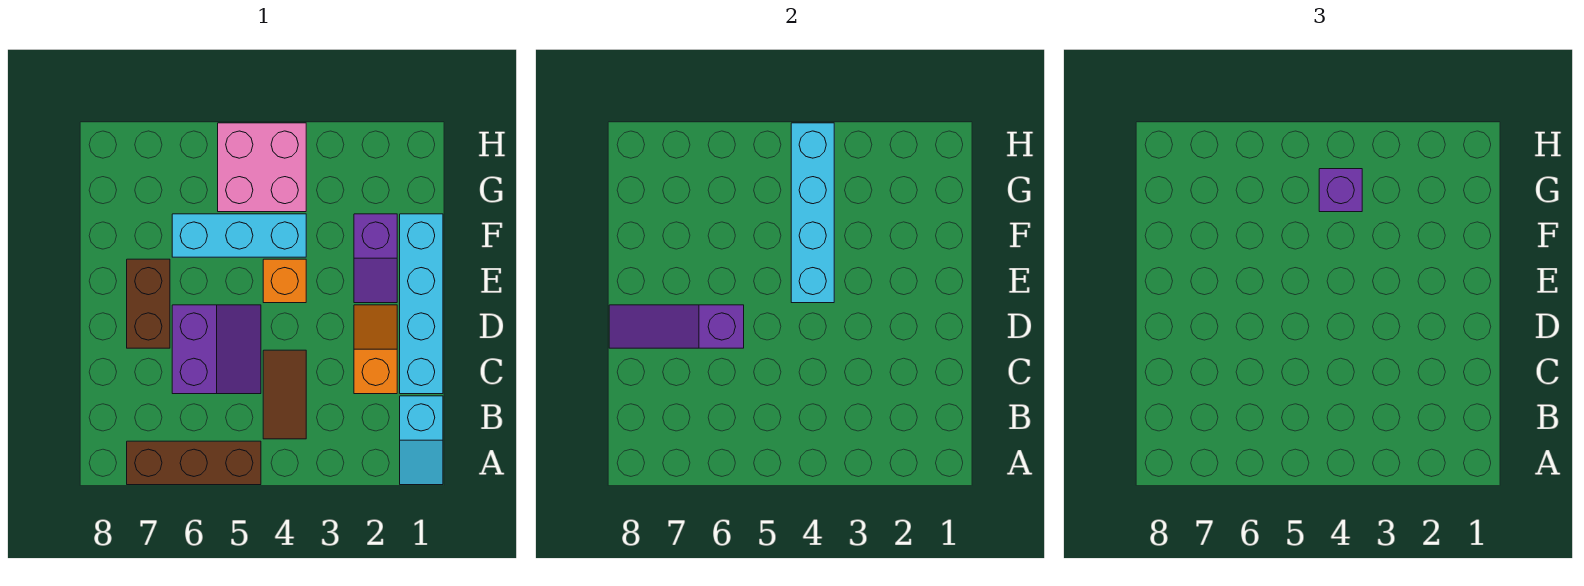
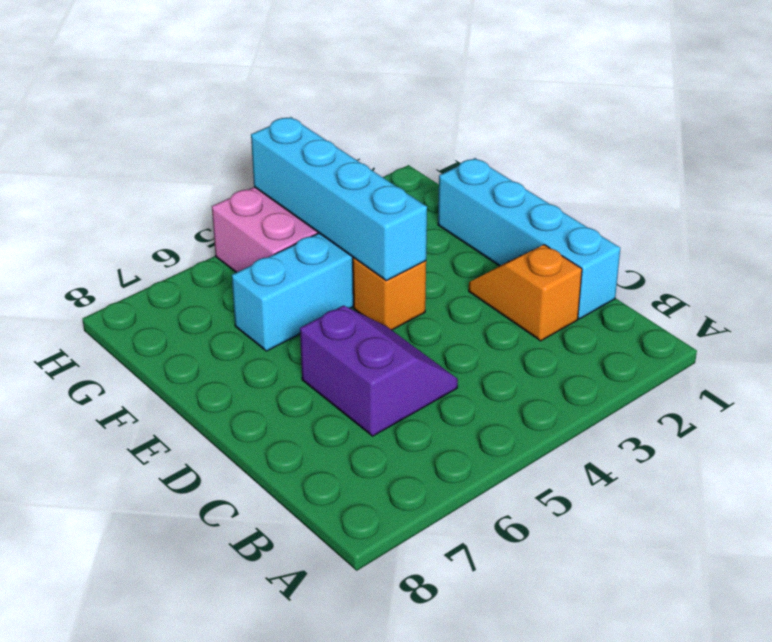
none -> cyan 1x2 slope [400,396,443,485]
none -> brown 1x3 brick [127,441,261,485]
none -> brown 1x2 tile [263,350,306,439]

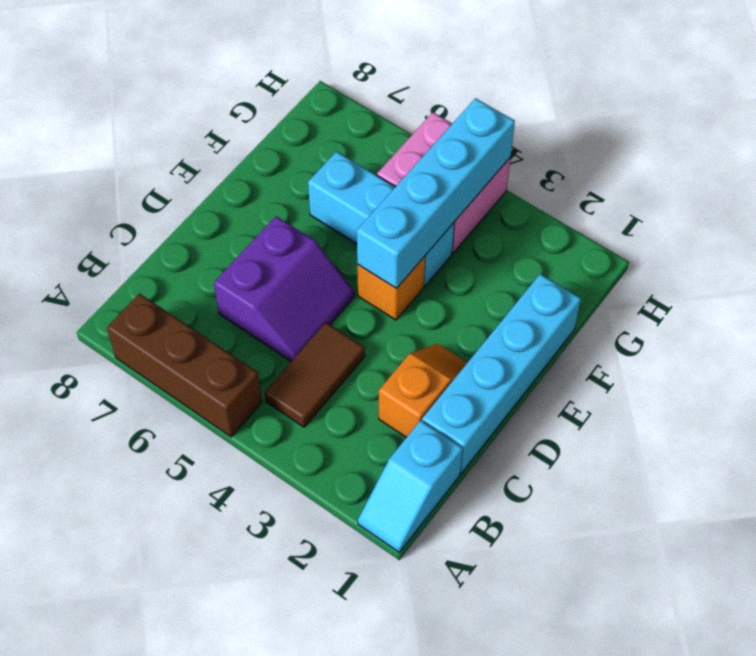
none -> brown 1x2 brick [127,259,170,348]
none -> purple 1x2 slope [354,214,397,303]
none -> purple 1x3 slope [609,305,744,348]

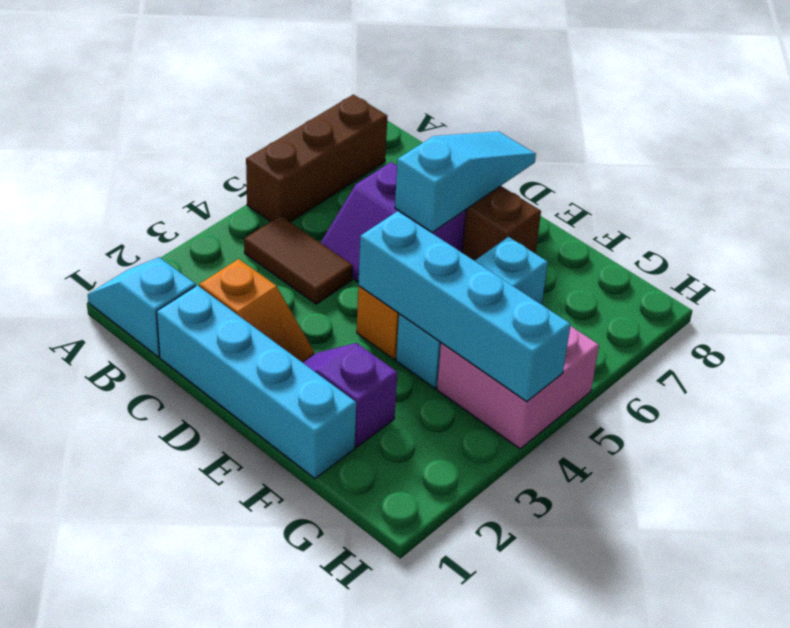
cyan 1x3 slope [395,131,536,232] -> purple 1x3 slope [609,305,744,348]
none -> purple 1x1 brick [1319,169,1362,212]

